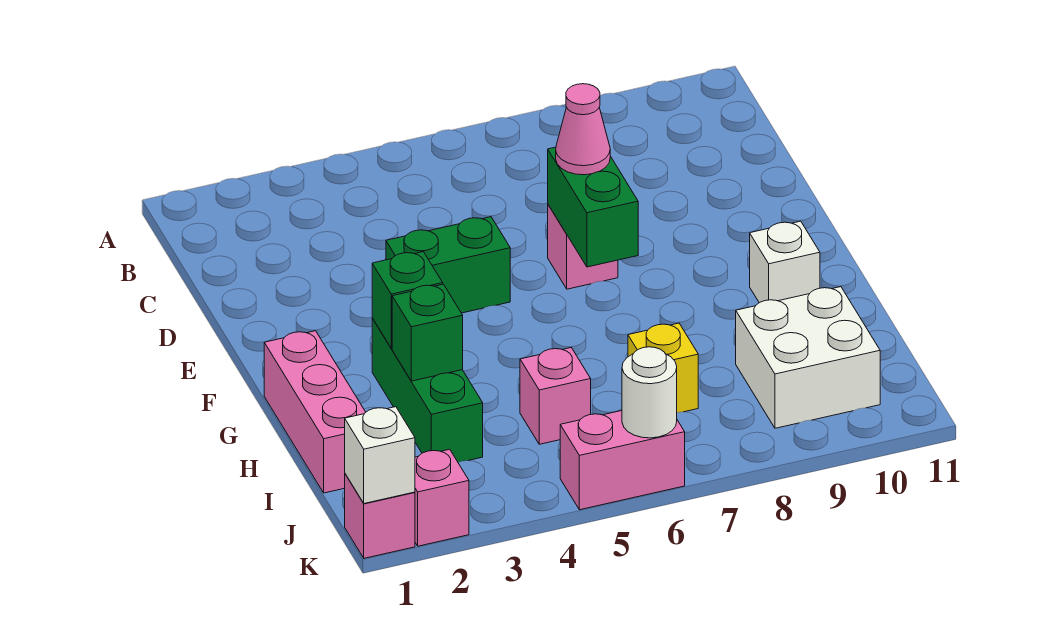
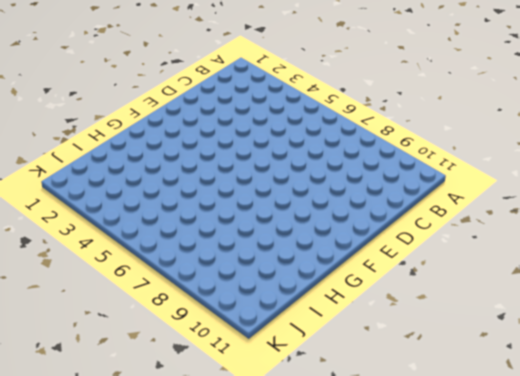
none -> green 1x2 brick [386,217,510,313]
none -> pink 1x1 brick [548,205,618,289]
none -> pink 1x3 brick [264,331,366,493]

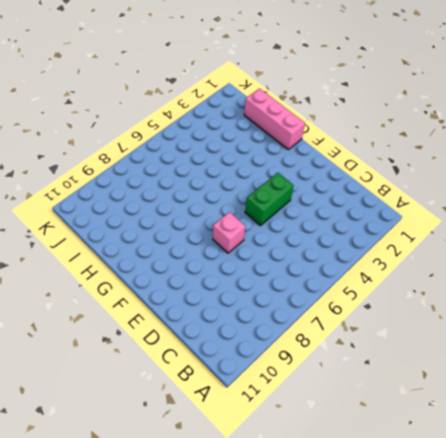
none -> green 1x3 brick [372,318,483,462]
none -> white 1x1 brick [750,221,820,303]
none -> pink 1x1 brick [520,348,591,444]

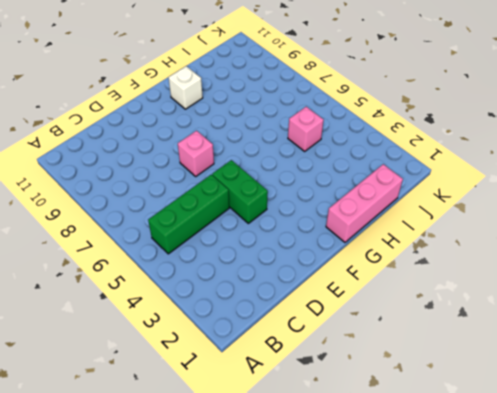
green 1x3 brick [148,175,229,254] -> green 1x3 brick moved to [372,318,483,462]
none -> yellow 1x1 brick [628,323,698,412]
none -> white 2x2 brick [736,287,880,428]
none -> pink 1x1 brick [345,474,415,558]

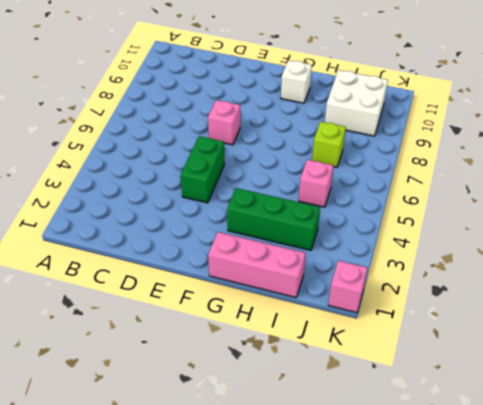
lime 1x1 brick [312,122,346,167] -> yellow 1x1 brick [628,323,698,412]
none -> pink 1x1 brick [415,449,469,546]
none -> pink 1x2 brick [560,411,685,510]
none -> green 1x2 brick [548,147,638,267]

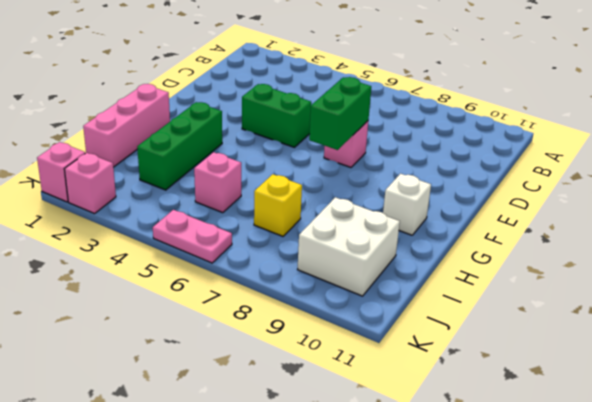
pink 1x2 plate [153,210,232,263] -> pink 1x2 brick [560,411,685,510]
none -> green 1x1 brick [372,252,443,348]
none -> green 1x1 brick [392,284,463,381]
none -> white 1x1 brick [345,407,415,503]

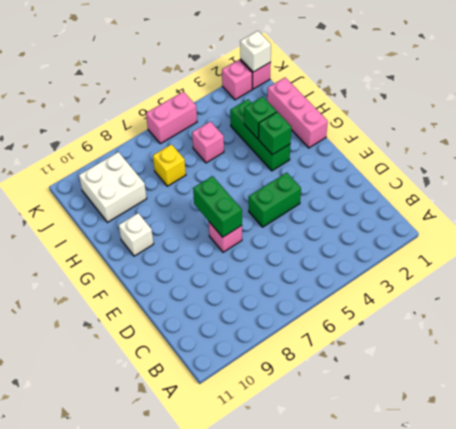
none -> white 1x1 round brick [622,347,677,438]
none -> pink 1x1 cone [556,84,610,175]

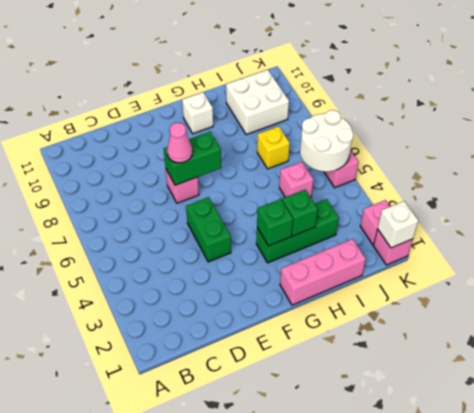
white 2x2 round brick [300,110,354,172] -> white 1x1 round brick [622,347,677,438]

